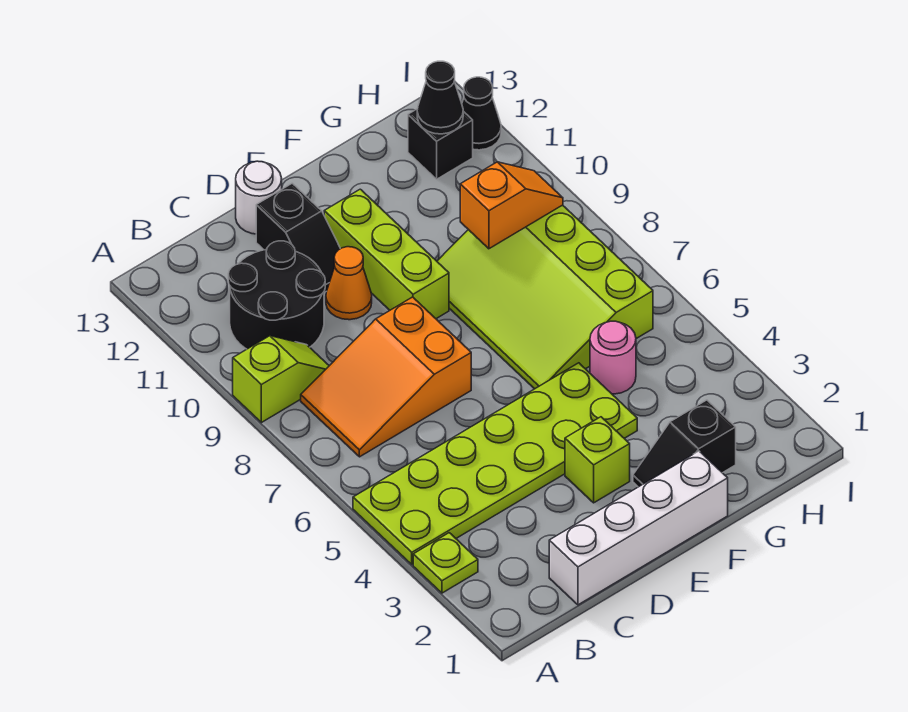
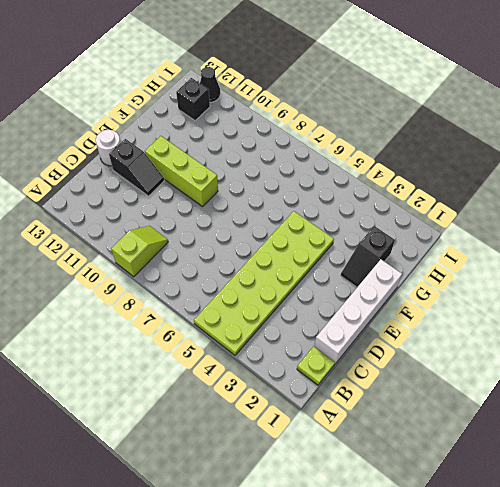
lime 1x1 plate [297,346,335,385] -> lime 1x1 plate moved to [413,533,478,593]
none -> orange 2x3 slope [301,297,471,457]
none -> black 2x2 round brick [228,241,325,349]
none -> orange 1x1 cone [326,247,372,320]

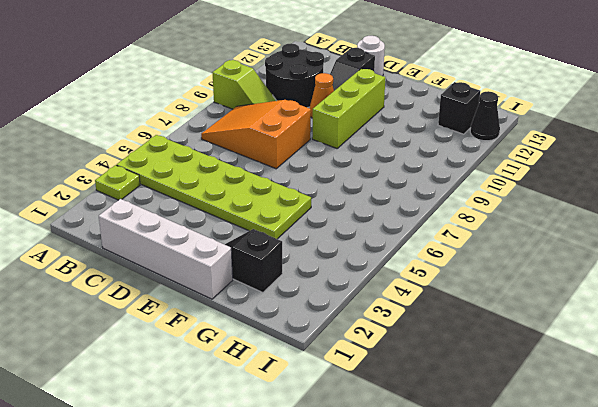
none -> lime 1x1 brick [565,417,630,503]
none -> lime 3x4 slope [437,205,653,389]
none -> pink 1x1 round brick [590,321,636,394]

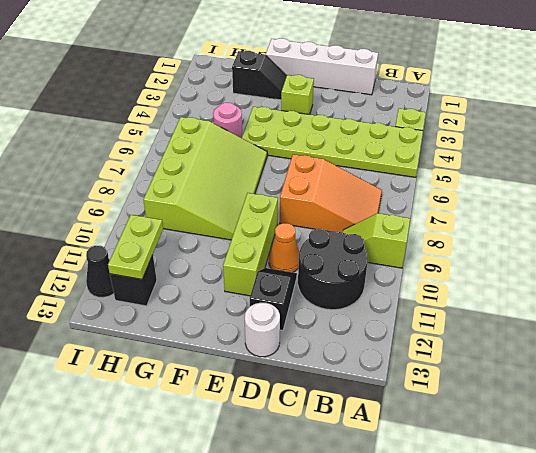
lime 1x2 plate [108,215,163,279] -> black 1x1 cone [417,61,463,134]
none -> orange 1x2 slope [460,162,563,249]

